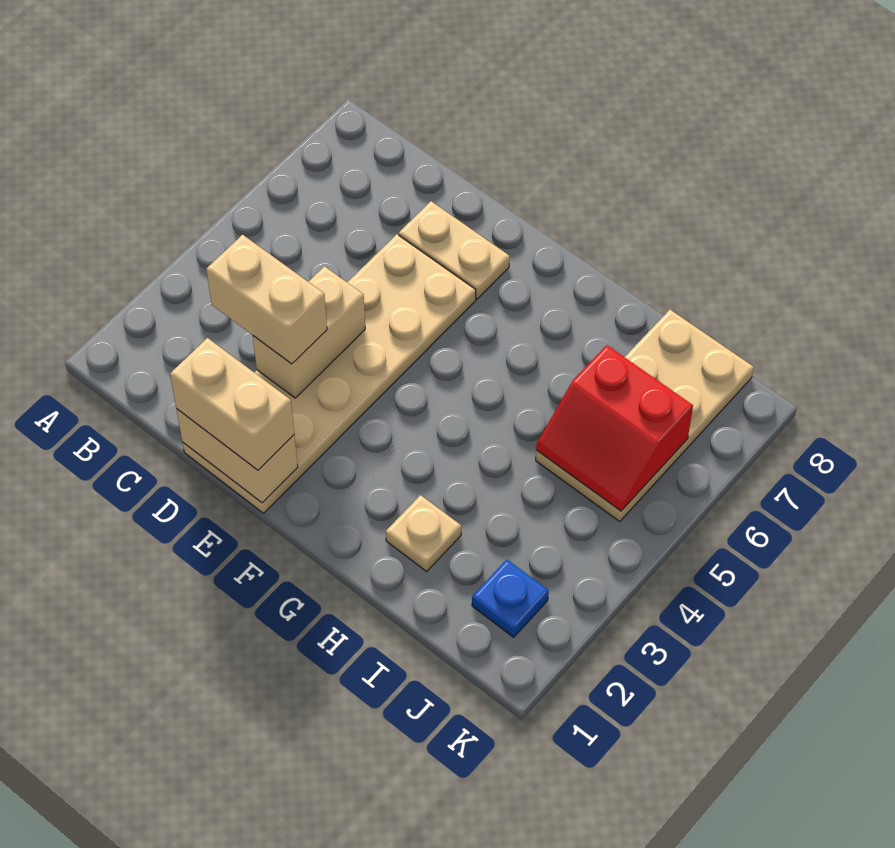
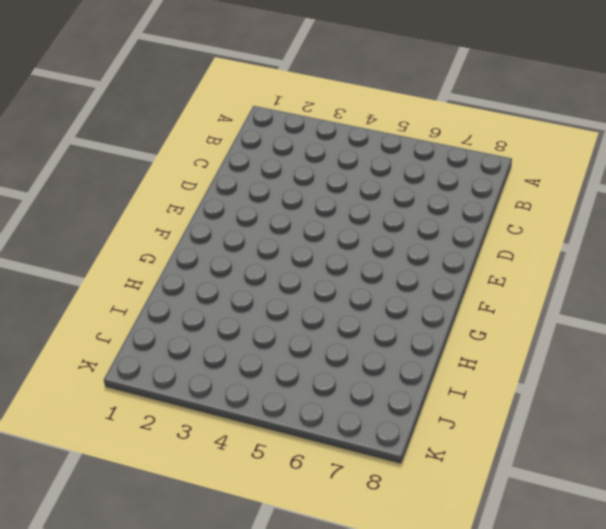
none -> tan 2x6 plate [183,234,476,513]
none -> tan 1x2 plate [399,201,510,299]

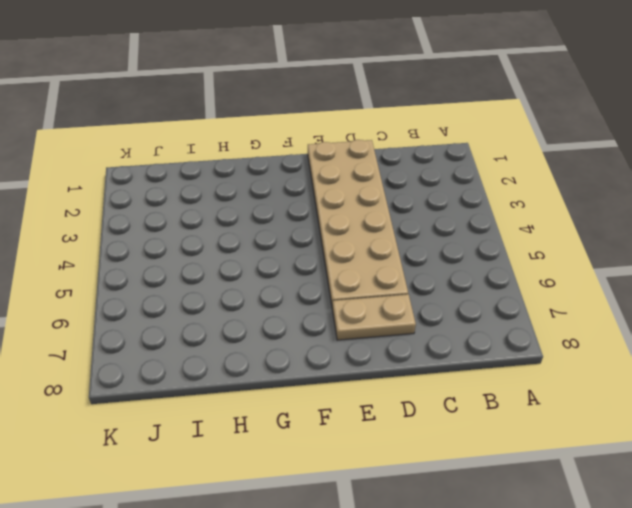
none -> tan 1x1 plate [386,495,461,571]
none -> tan 2x4 plate [536,310,754,522]

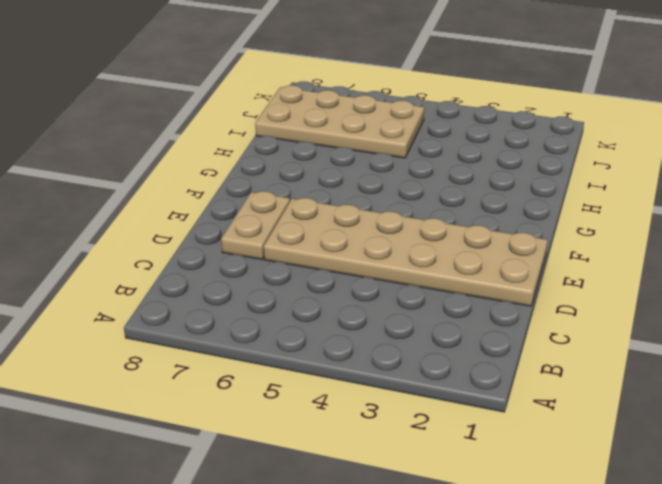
none -> tan 1x1 plate [386,495,461,571]
none -> blue 1x1 plate [472,560,549,637]

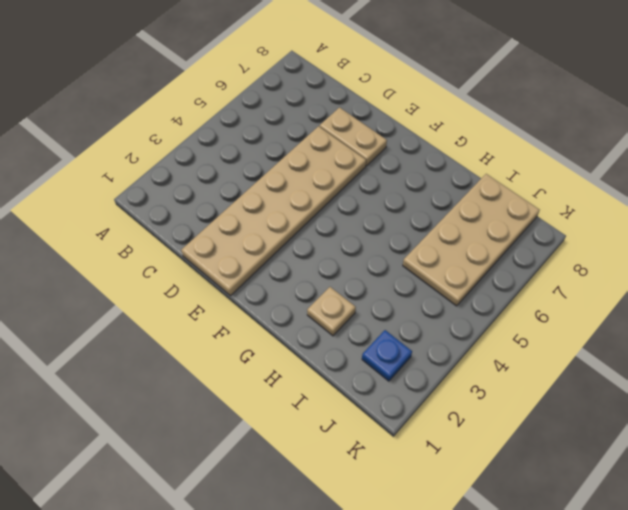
none -> tan 1x2 brick [176,409,298,503]
none -> tan 1x2 brick [253,266,365,398]

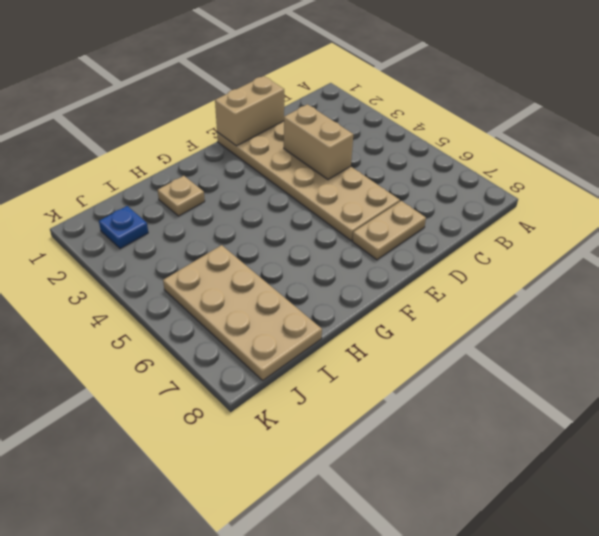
none -> red 2x2 slope [536,345,693,511]
none -> tan 1x2 brick [206,235,327,364]

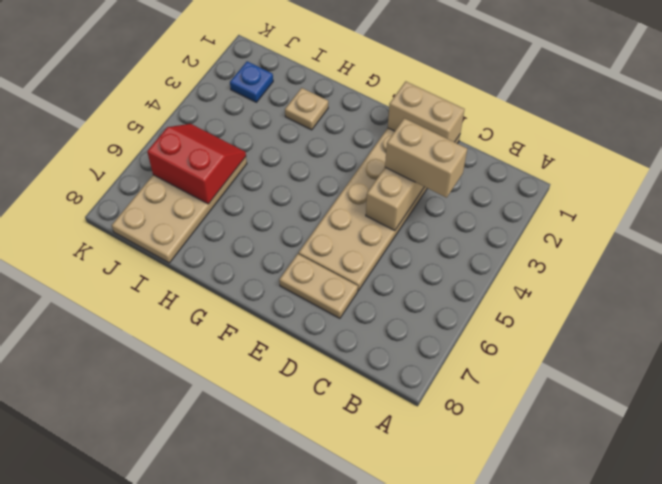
none -> tan 1x2 brick [170,338,294,470]

